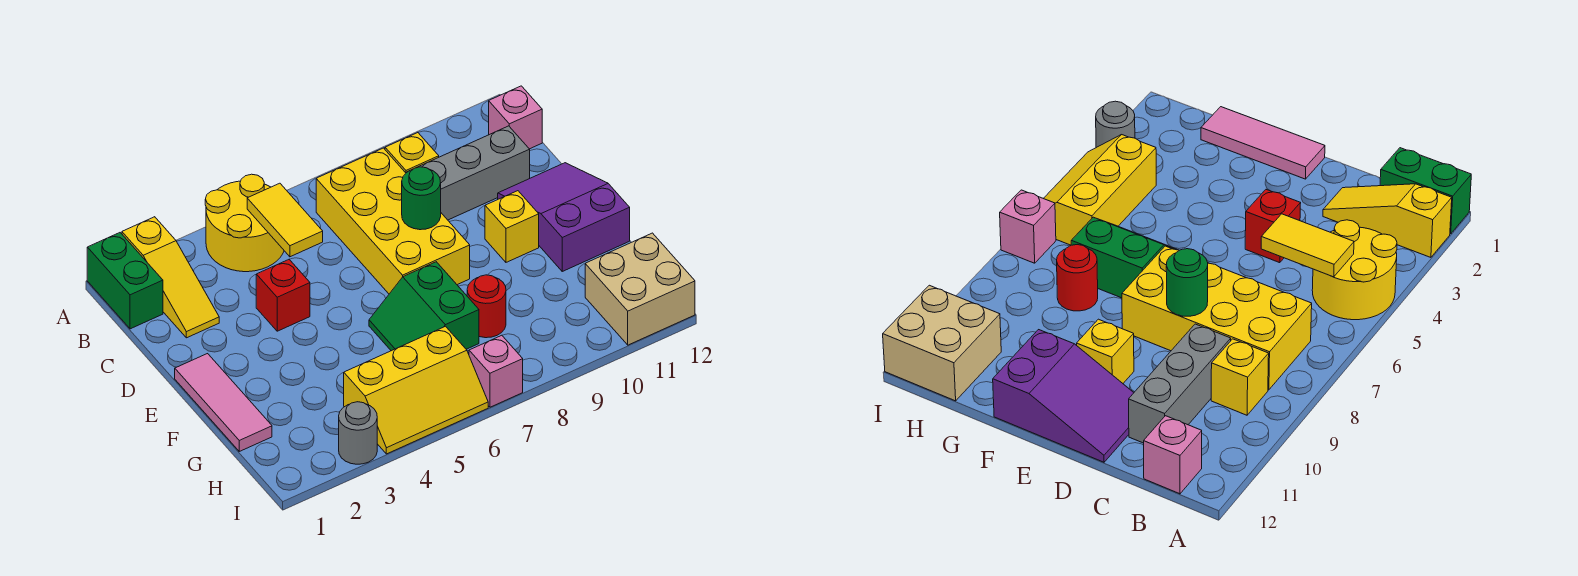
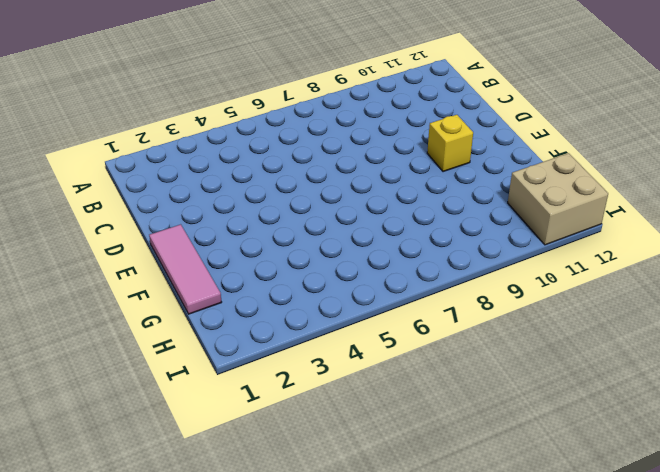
none -> green 1x2 brick [87,233,163,329]
none -> yellow 1x3 slope [122,217,219,338]
none -> yellow 2x2 round brick [205,174,284,272]

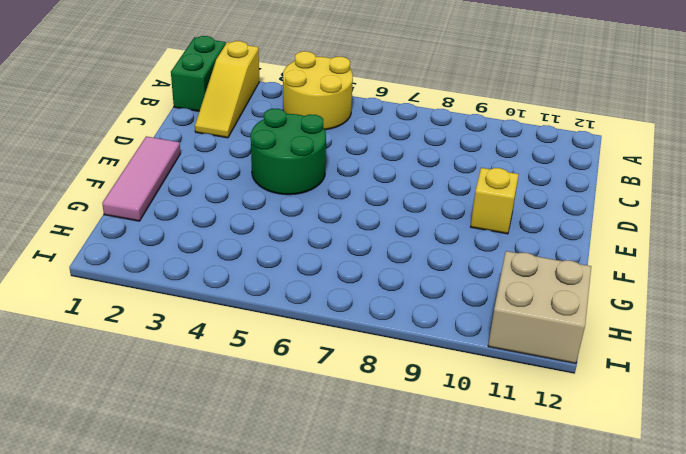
green 2x2 round brick [251,109,326,195] -> red 1x1 brick [256,260,310,331]
none -> yellow 2x4 brick [316,148,470,294]
none -> yellow 1x1 brick [385,133,439,173]
none -> pink 1x1 brick [489,86,542,149]

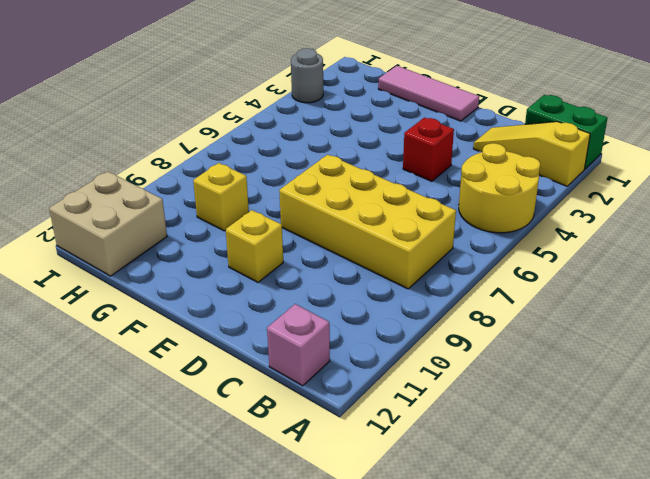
yellow 1x1 brick [193,163,249,231] -> yellow 1x1 brick moved to [385,133,439,173]
none -> grey 1x3 brick [412,126,530,220]
none -> purple 2x3 slope [498,163,630,271]
none -> green 2x2 slope [369,262,479,351]

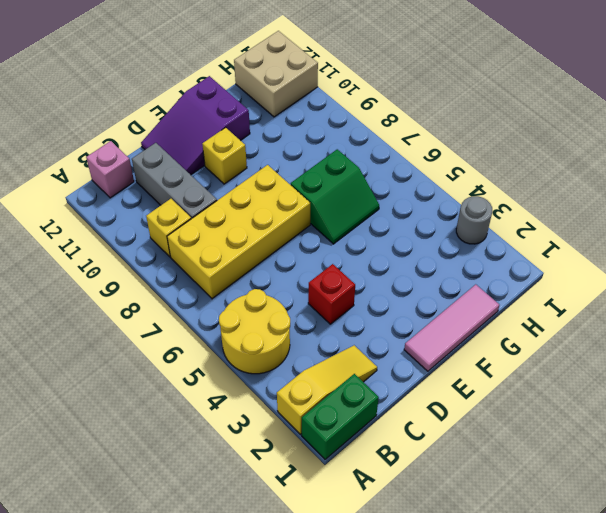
none -> red 1x1 round brick [467,275,506,338]
none -> yellow 2x3 slope [344,326,488,454]
none -> pink 1x1 brick [469,335,523,407]

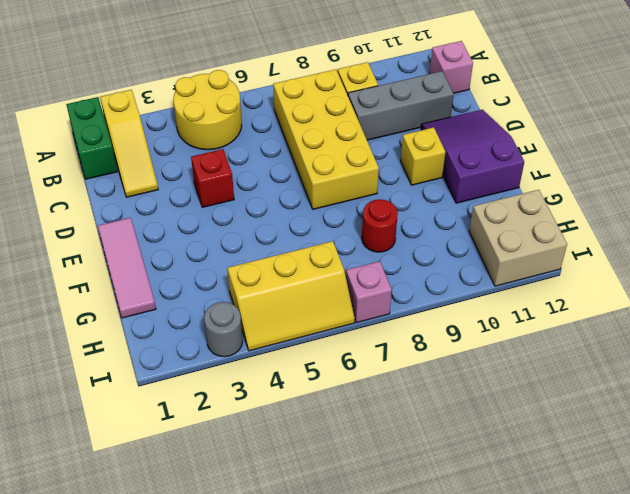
none -> green 2x2 slope [369,262,479,351]
none -> yellow 1x2 tile [247,183,323,257]
none -> green 1x1 round brick [402,167,441,230]

